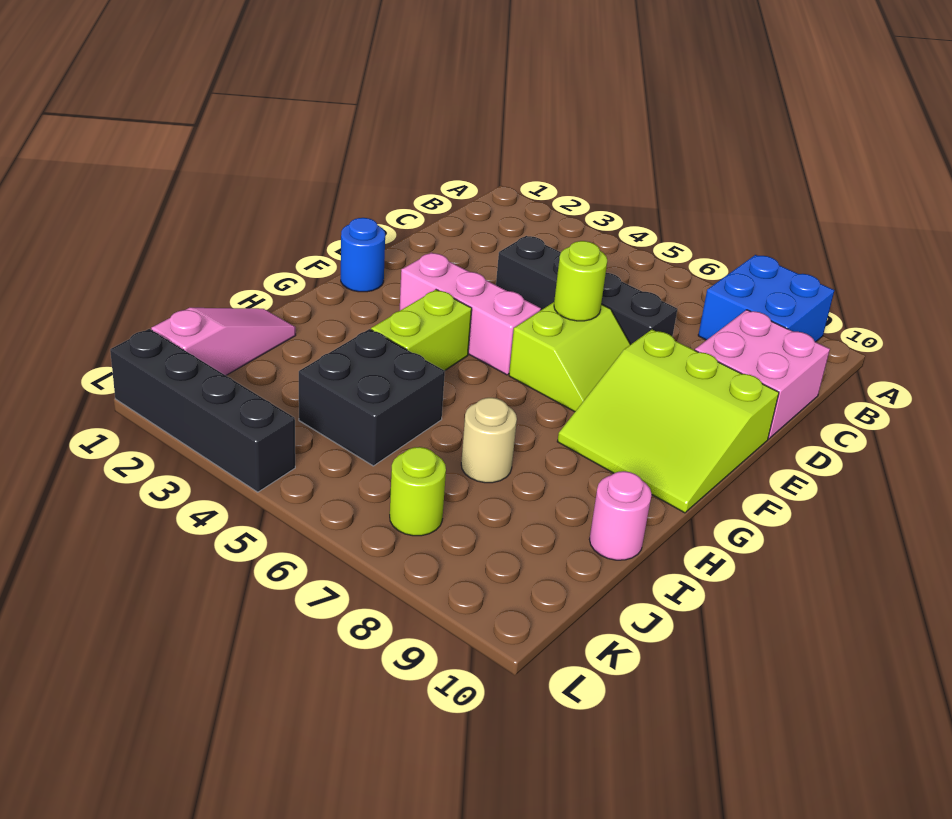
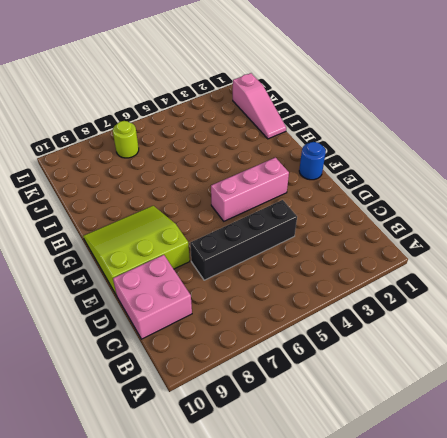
none -> blue 2x2 brick [698,255,834,342]
none -> lime 2x2 slope [509,302,631,412]
none -> lime 1x2 brick [371,290,472,371]

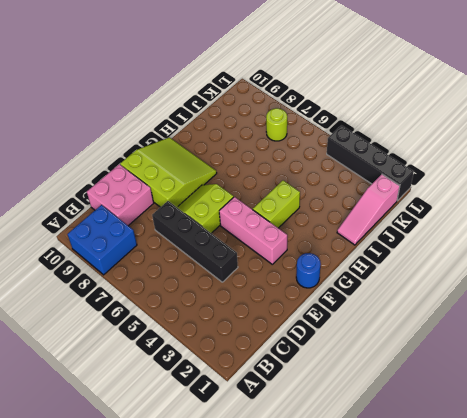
none -> black 2x2 brick [299,329,445,466]
none -> tan 1x1 round brick [461,398,517,483]
none -> pink 1x1 round brick [589,471,652,560]

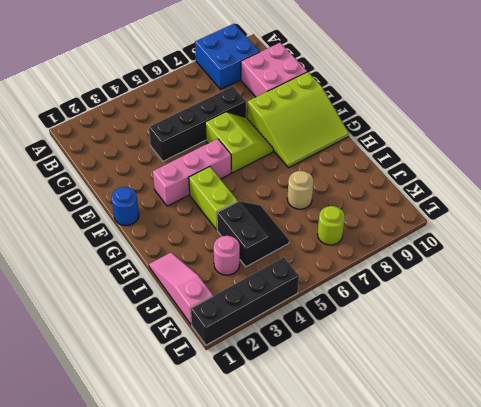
black 2x2 slope [217,201,289,267] -> black 2x2 brick [299,329,445,466]
pink 1x1 round brick [214,236,240,275] -> pink 1x1 round brick moved to [589,471,652,560]
none -> lime 1x1 round brick [554,241,607,321]

